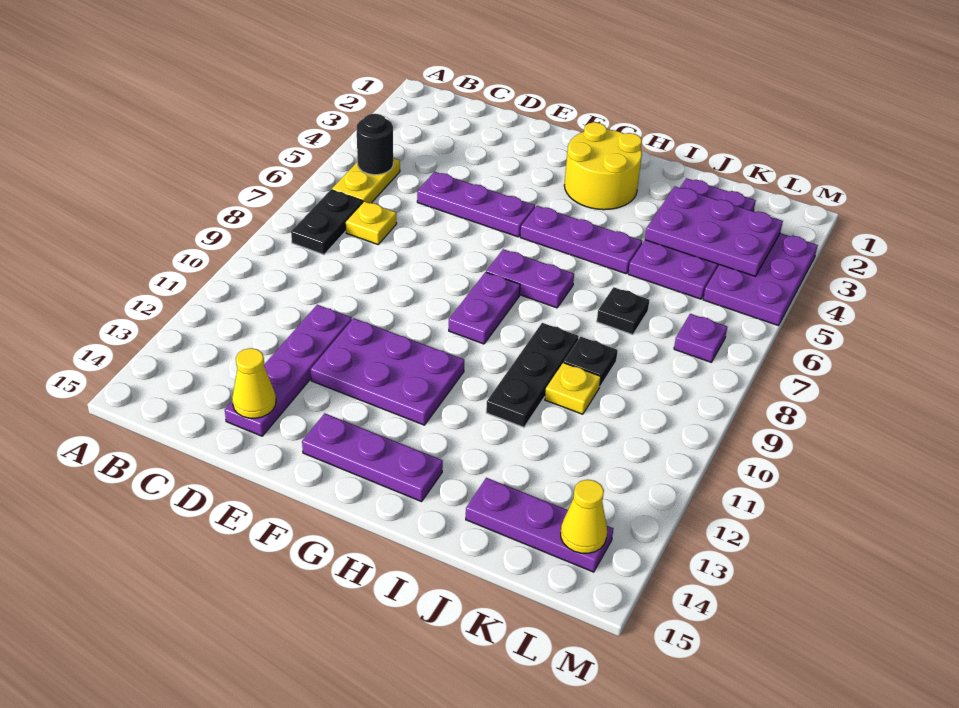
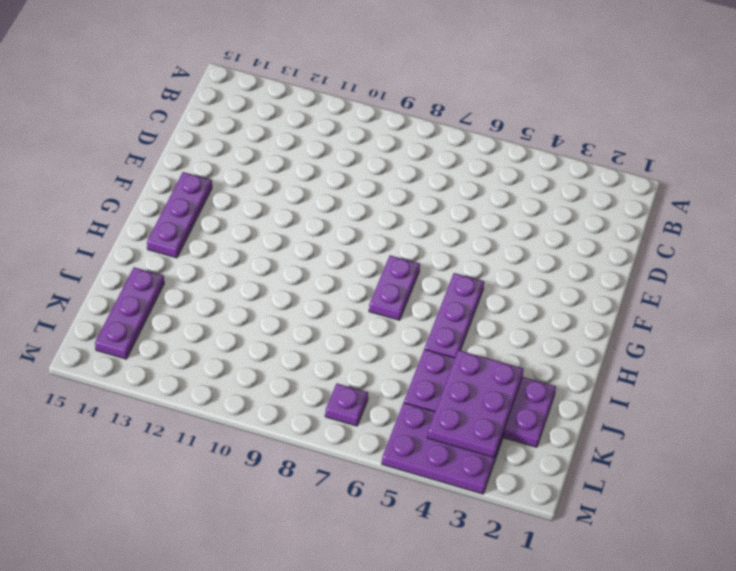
none -> yellow 1x2 plate [332,158,400,203]
none -> black 1x2 plate [291,190,363,255]
none -> yellow 1x1 plate [346,201,397,244]

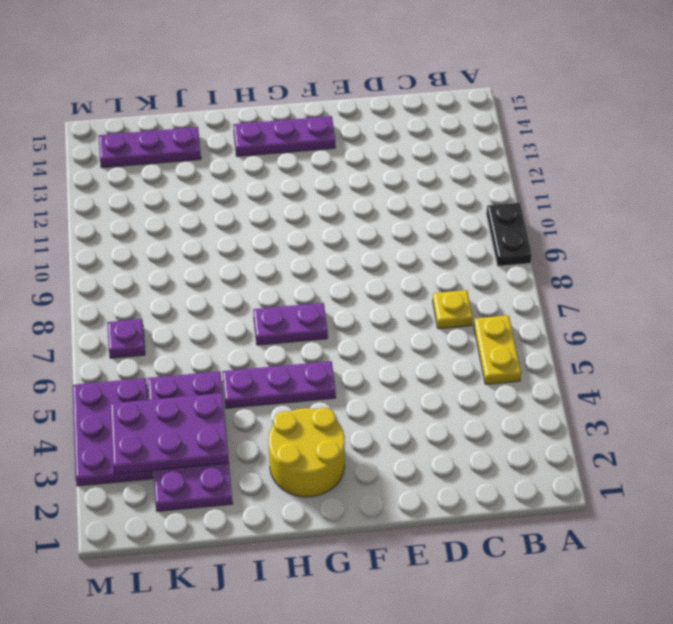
black 1x2 plate [486,203,532,266] -> black 1x2 plate moved to [291,190,363,255]
none -> purple 1x3 plate [417,172,535,237]
none -> purple 1x4 plate [225,305,352,436]
none -> purple 2x3 plate [311,318,464,425]

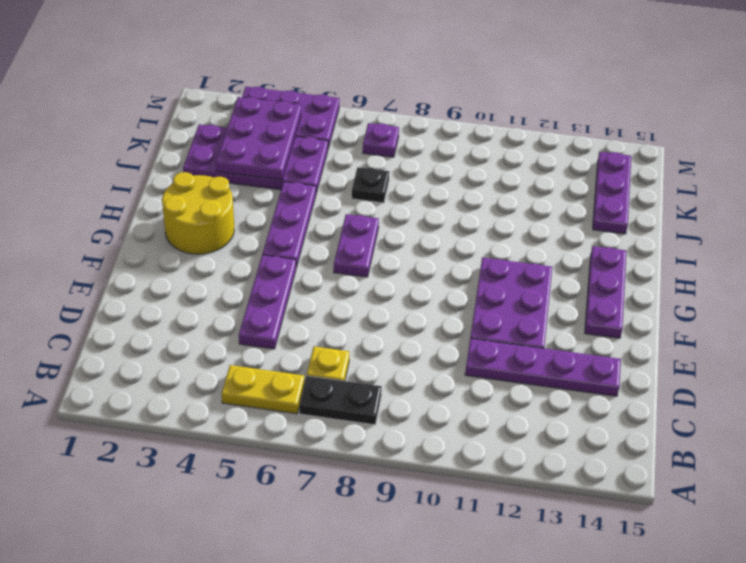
none -> purple 1x2 plate [449,272,520,344]
none -> black 1x3 plate [486,323,579,427]
none -> black 1x1 plate [564,337,618,386]

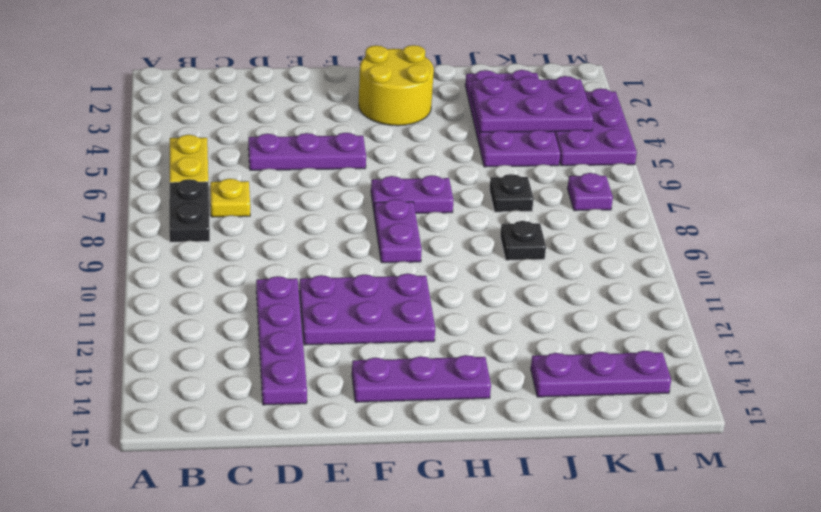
none -> purple 1x3 plate [520,206,642,274]
none -> black 1x3 plate [486,323,579,427]
none -> yellow 1x1 plate [545,363,601,414]

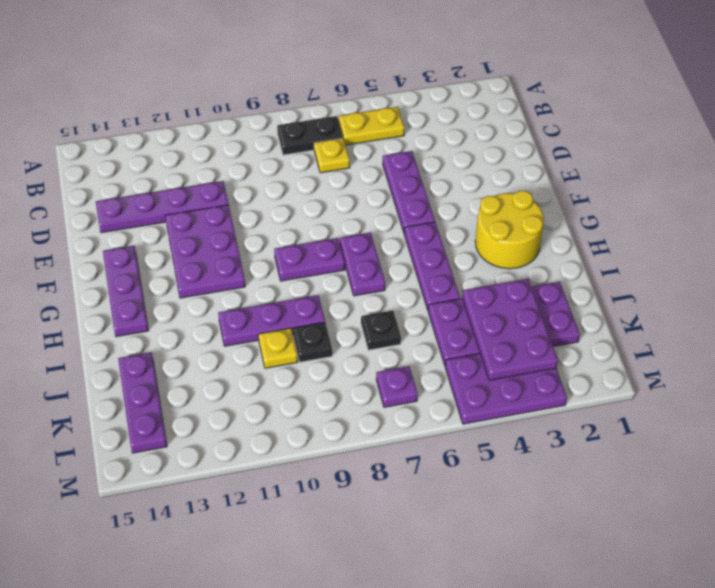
purple 1x3 plate [218,295,325,346] -> black 1x3 plate [486,323,579,427]
none -> black 1x1 round brick [357,114,393,175]
none -> yellow 1x1 cone [232,348,276,418]
none -> yellow 1x1 cone [561,480,607,553]

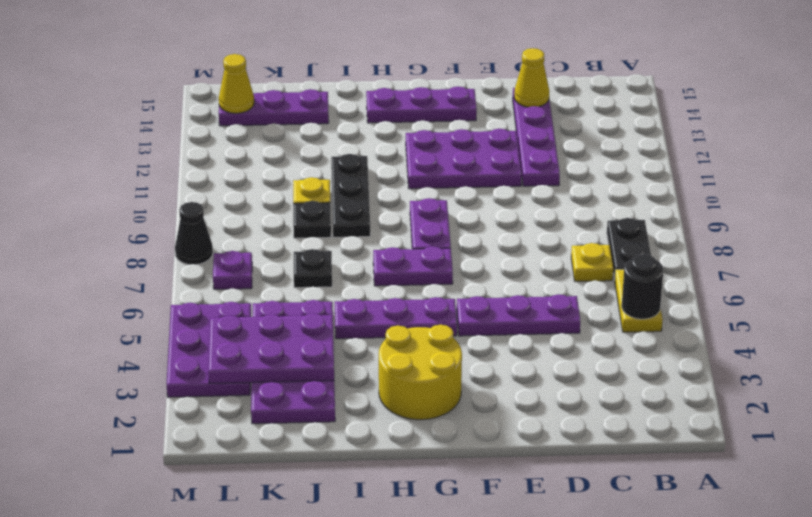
black 1x1 cone [175,202,213,265] -> none

